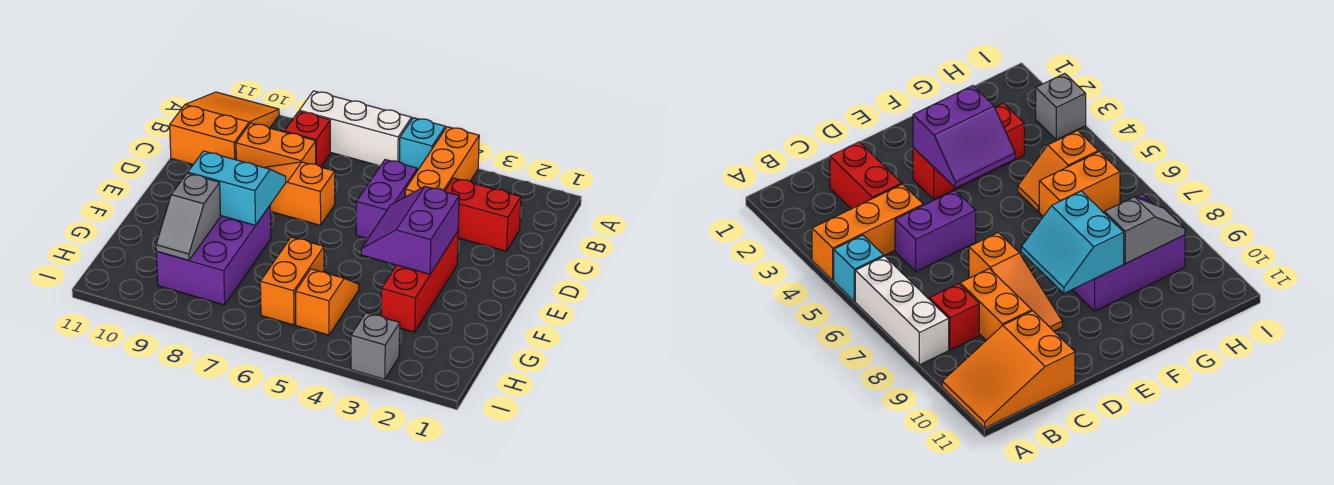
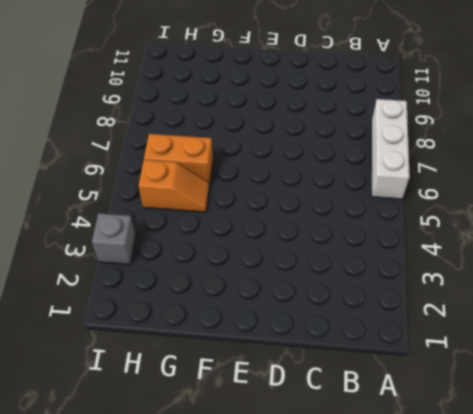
none -> orange 1x3 brick [405,127,479,197]
none -> cyan 1x1 brick [399,118,445,171]
none -> orange 2x3 slope [170,92,279,164]

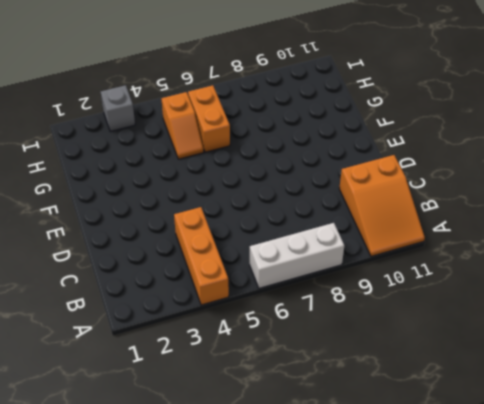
none -> cyan 1x1 brick [399,118,445,171]
none -> red 1x1 brick [284,112,330,167]
none -> red 1x2 brick [445,178,521,251]

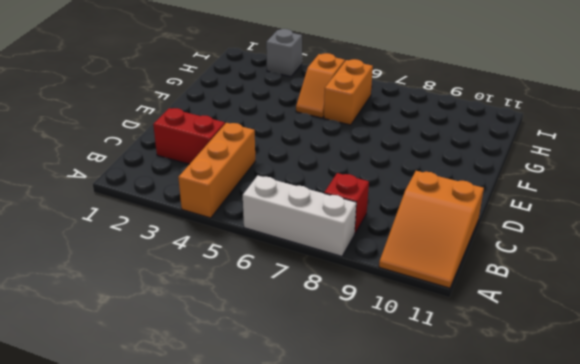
none -> cyan 1x1 brick [399,118,445,171]
none -> purple 1x2 brick [356,160,417,239]
none -> orange 1x2 brick [236,123,316,167]

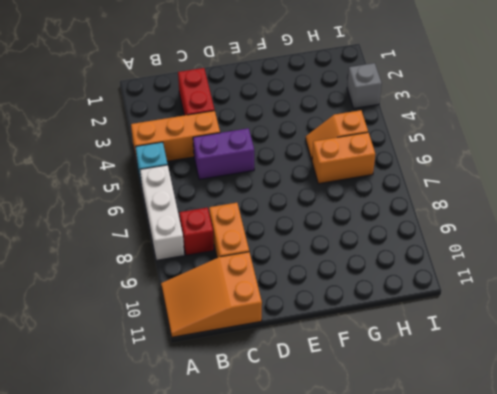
none -> orange 1x3 slope [264,162,335,225]
none -> red 1x3 brick [381,232,458,332]
none -> purple 2x3 brick [156,206,271,305]

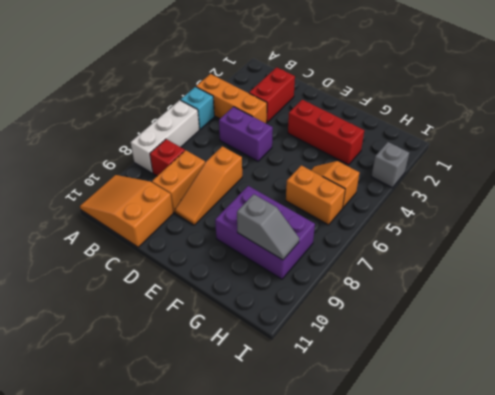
none -> purple 2x2 slope [361,187,459,274]
none -> cyan 2x2 slope [188,151,286,225]

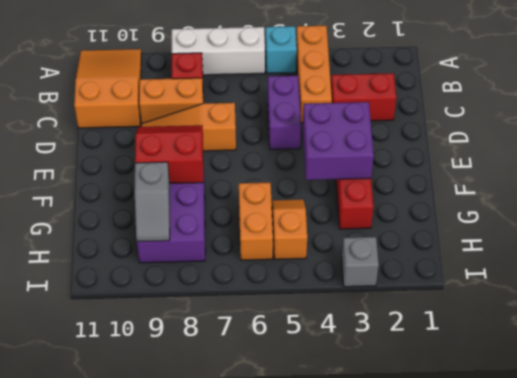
purple 2x2 brick [303,102,374,180] -> purple 2x2 slope [361,187,459,274]
red 2x2 slope [135,125,203,183] -> cyan 2x2 slope [188,151,286,225]

